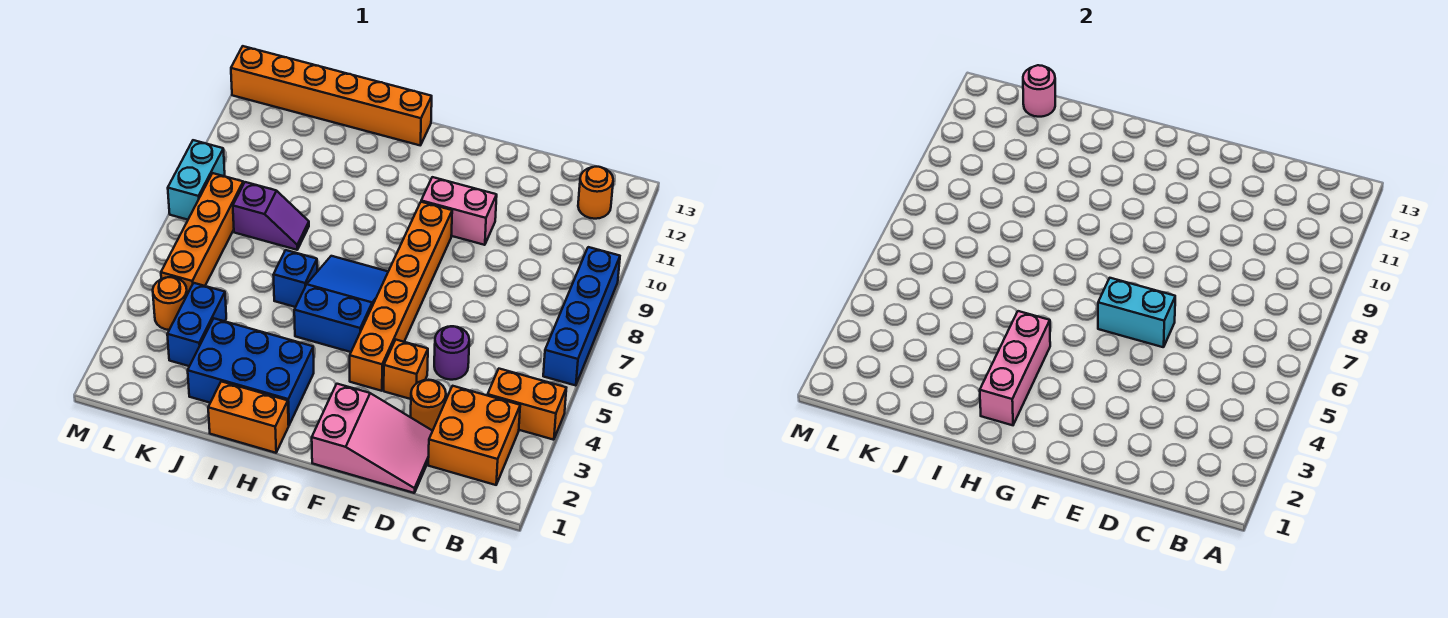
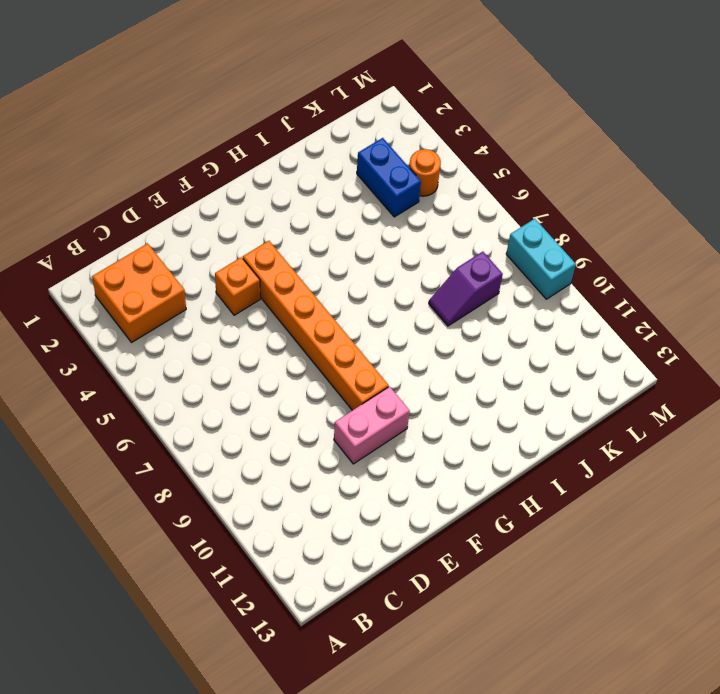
none -> orange 1x2 brick [488,369,566,440]
none -> blue 1x4 brick [543,247,620,386]
none -> orange 1x1 round brick [578,167,613,219]

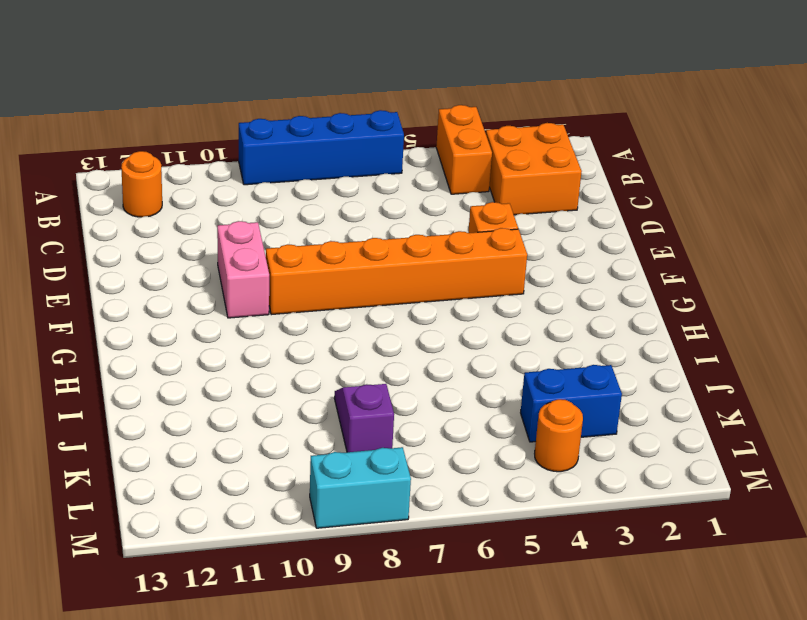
none -> pink 2x3 slope [312,384,432,493]
none -> orange 1x1 round brick [411,380,446,431]
none -> purple 1x1 round brick [434,326,469,380]

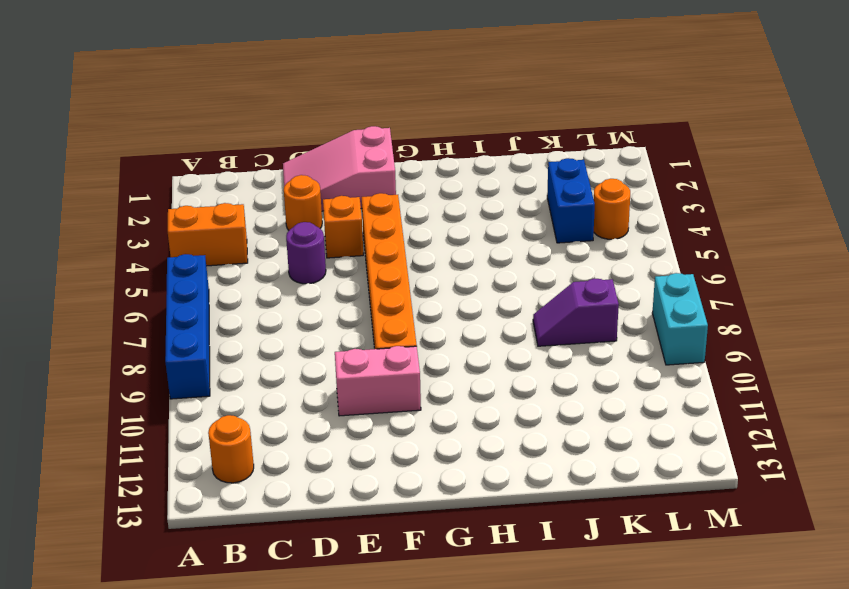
none -> orange 2x2 brick [428,386,520,485]
none -> blue 2x3 slope [294,256,388,352]
none -> orange 1x2 brick [208,381,289,453]

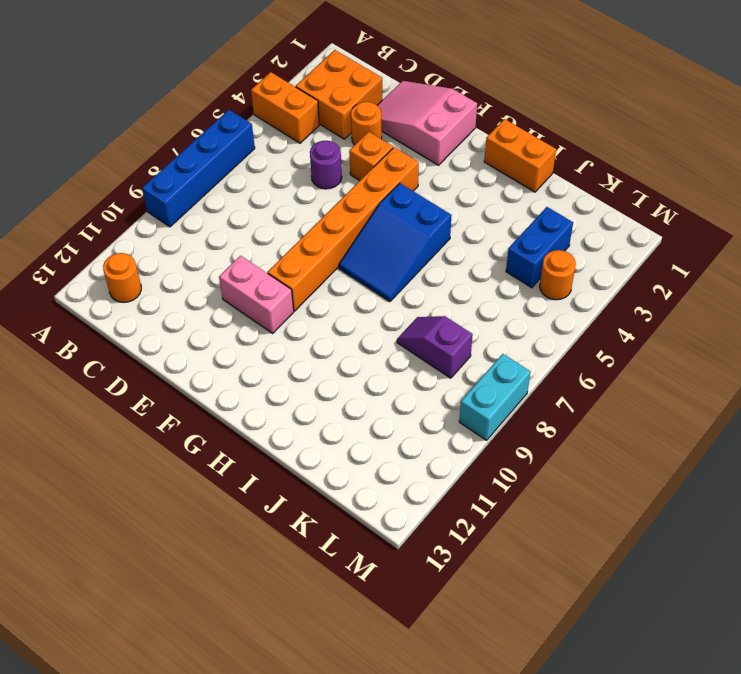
none -> blue 2x3 brick [188,319,314,425]
none -> orange 1x6 brick [231,46,432,145]
none -> blue 1x1 brick [273,250,317,307]

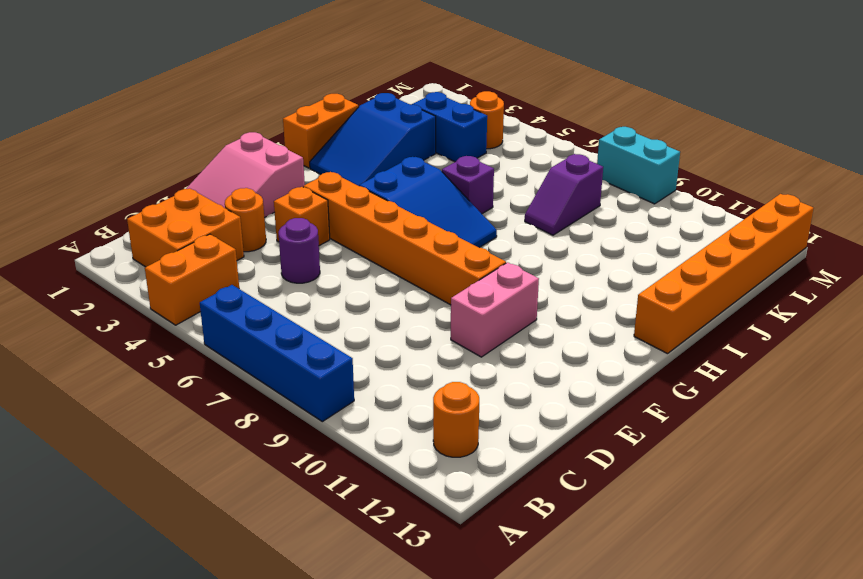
blue 2x3 slope [310,93,436,186] -> blue 2x3 brick [188,319,314,425]
purple 1x1 brick [442,156,494,214] -> blue 1x1 brick [273,250,317,307]
none -> orange 1x4 brick [161,173,243,294]
none -> cyan 1x2 brick [1098,278,1175,347]
none -> pink 1x3 brick [980,311,1050,425]

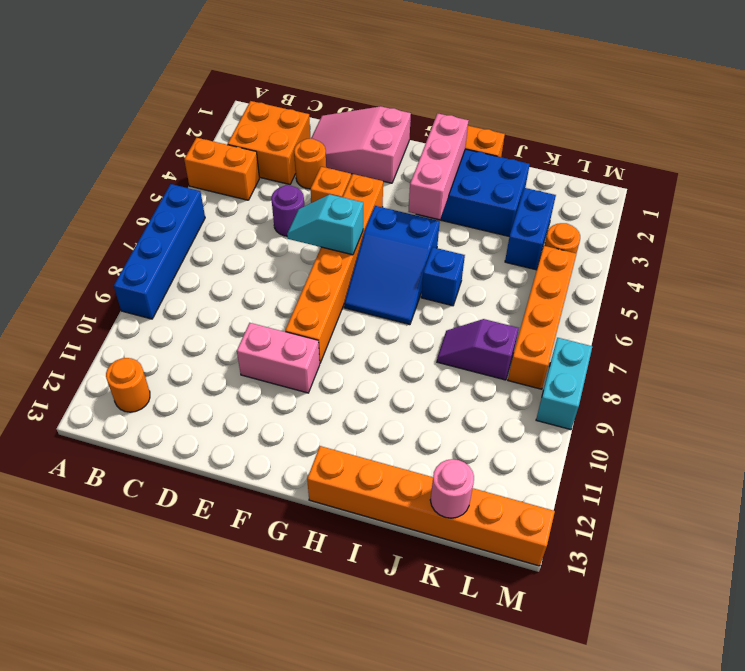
cyan 1x2 slope [287,195,363,255] -> cyan 1x2 brick [1098,278,1175,347]

